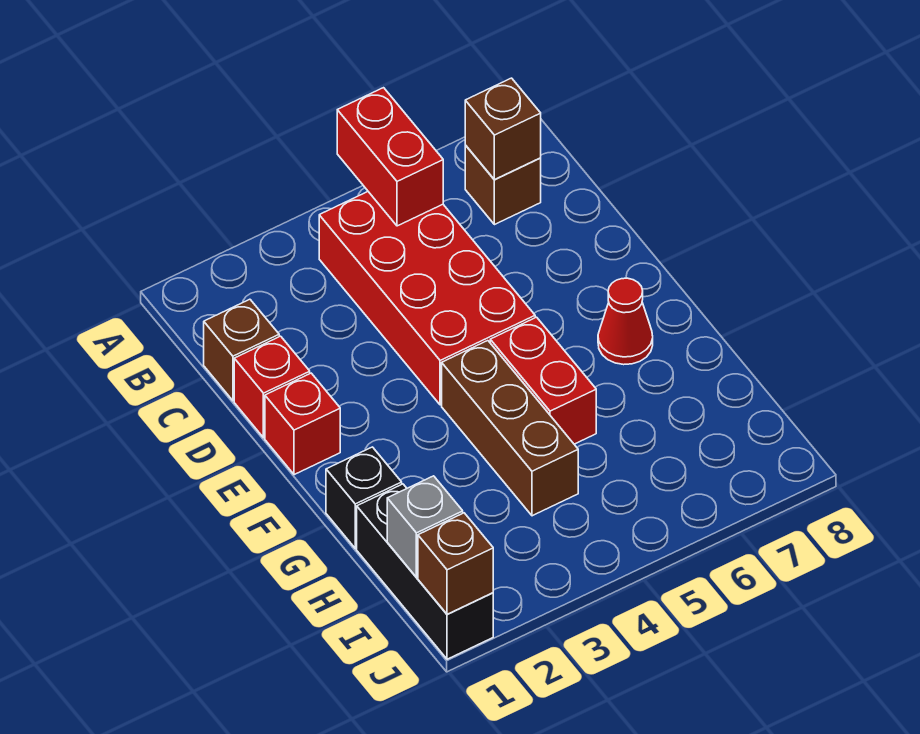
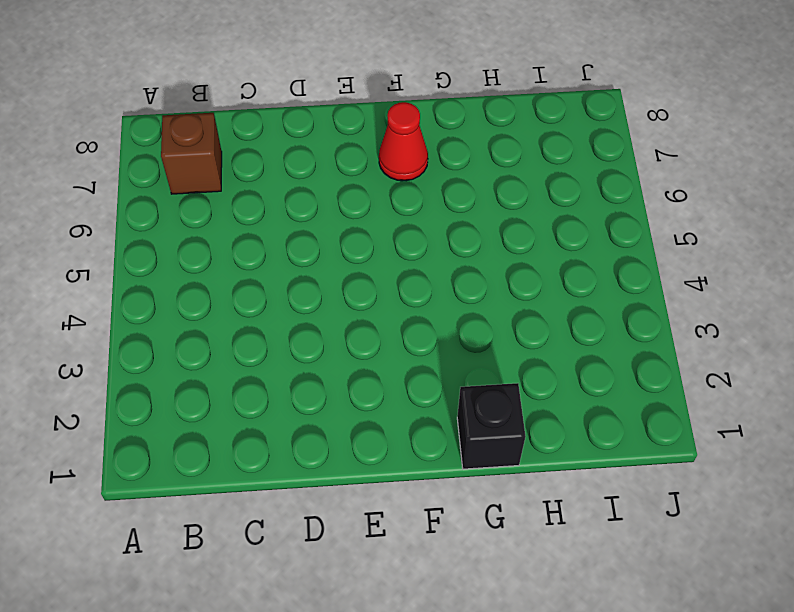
none -> red 2x4 brick [319,192,535,405]
none -> brown 1x1 brick [204,299,279,401]
none -> red 1x1 brick [234,336,310,438]

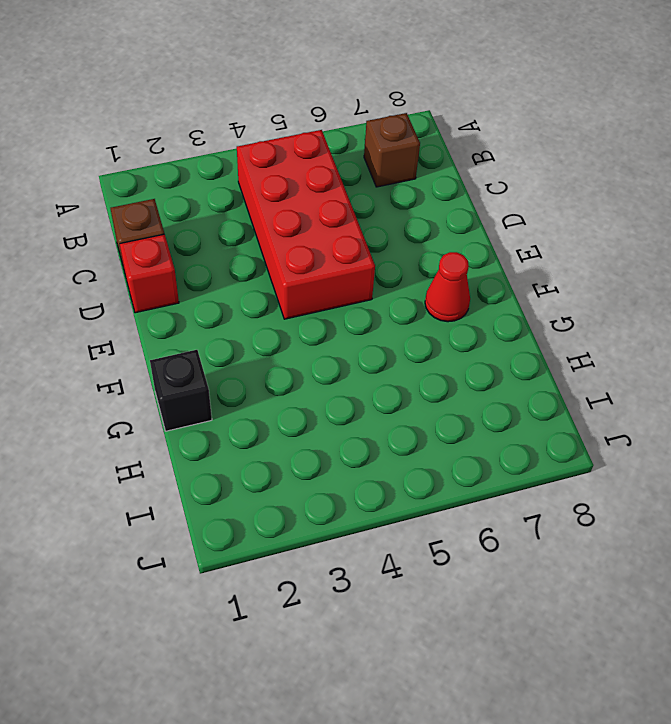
none -> red 1x1 brick [265,373,340,475]
none -> brown 1x3 brick [442,341,578,516]
none -> red 1x2 brick [490,317,596,444]

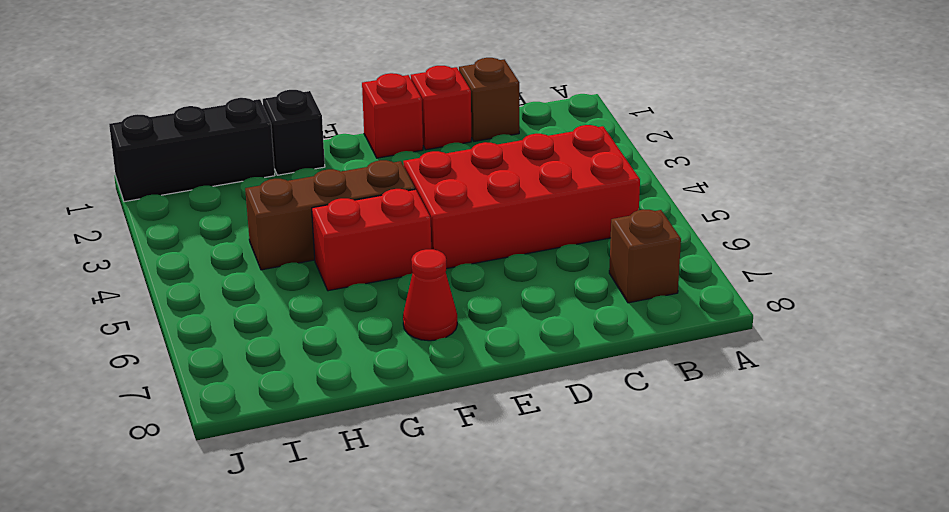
none -> red 1x2 brick [337,88,443,226]
none -> brown 1x1 brick [465,78,541,180]
none -> grey 1x1 brick [387,476,463,577]

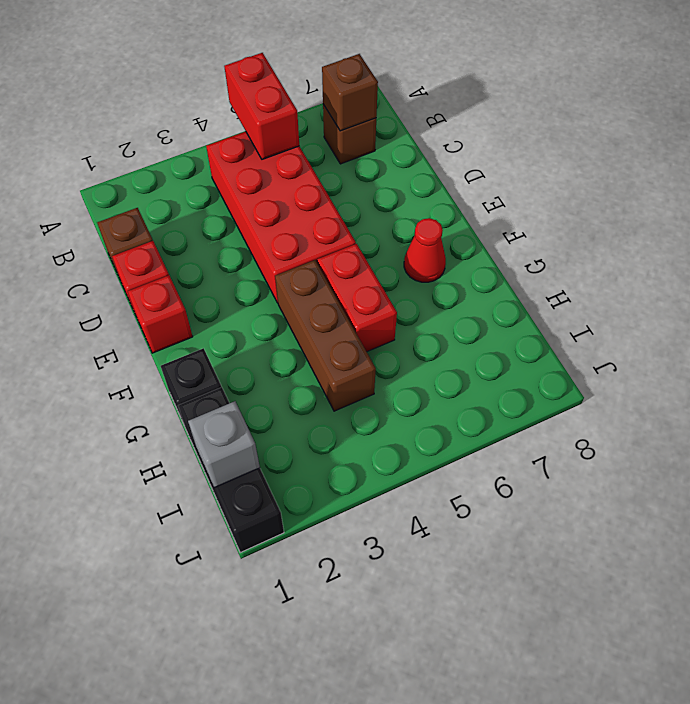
none -> brown 1x1 brick [418,513,493,614]

